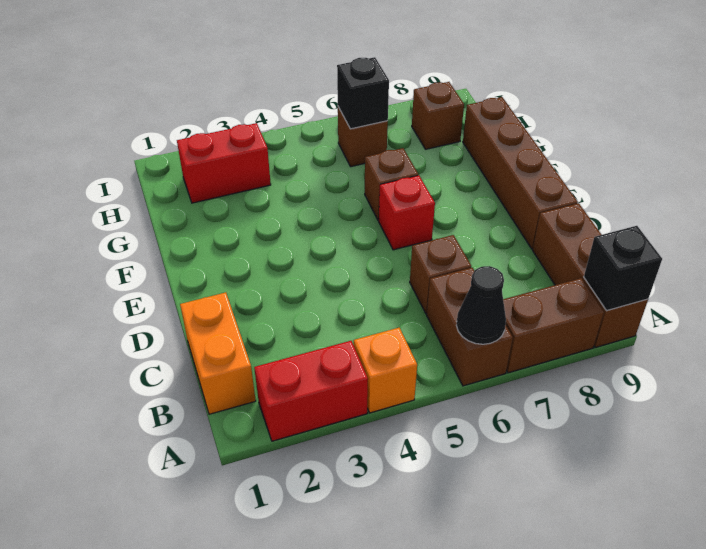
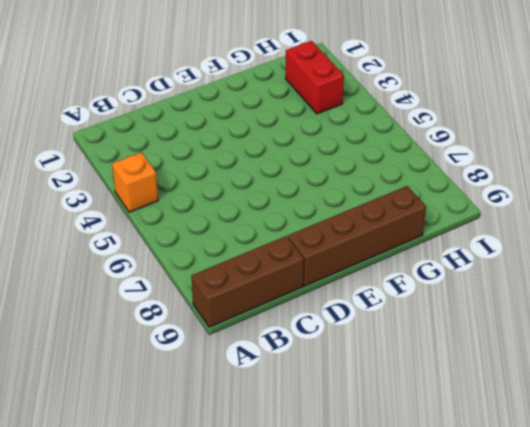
none -> red 1x2 brick [254,341,368,441]
none -> brown 1x2 brick [427,268,513,386]
none -> brown 1x2 brick [503,278,604,373]

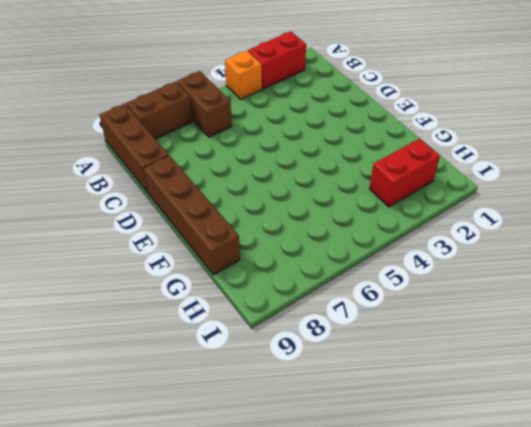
none -> orange 1x2 brick [180,292,256,414]
none -> brown 1x1 brick [410,235,471,314]
none -> red 1x1 brick [379,175,435,250]

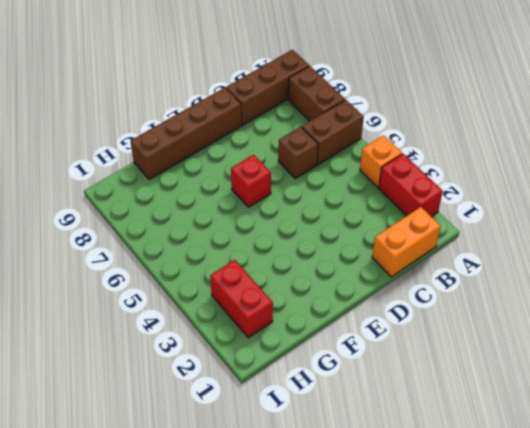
none -> brown 1x1 brick [365,148,418,221]
none -> brown 1x1 brick [338,107,388,167]
none -> brown 1x1 brick [412,82,464,149]

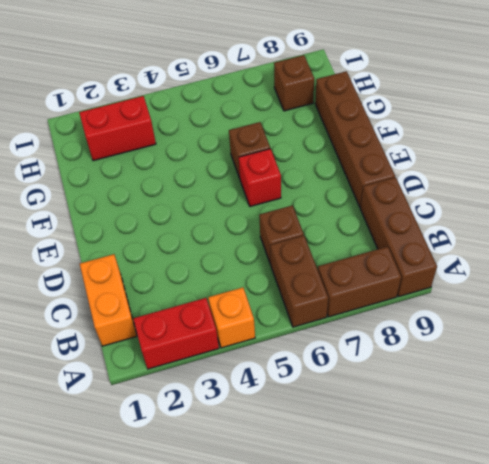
none -> brown 1x1 brick [338,107,388,167]
none -> black 1x1 cone [456,266,506,344]
none -> black 1x1 brick [584,226,662,311]

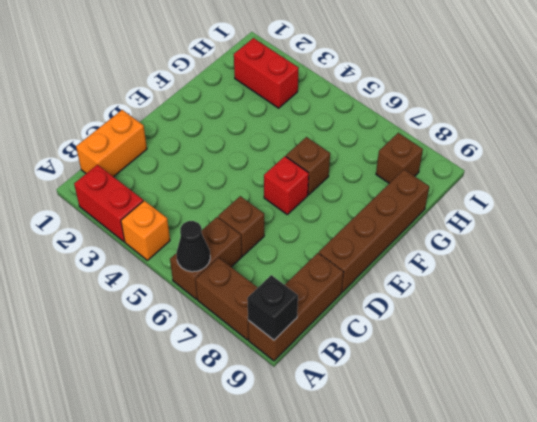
none -> brown 1x1 brick [338,107,388,167]
none -> black 1x1 brick [337,57,389,129]

